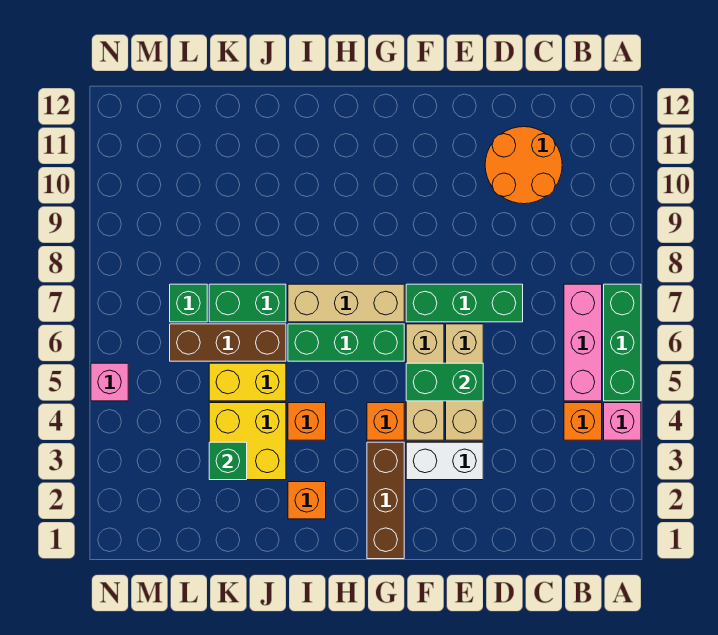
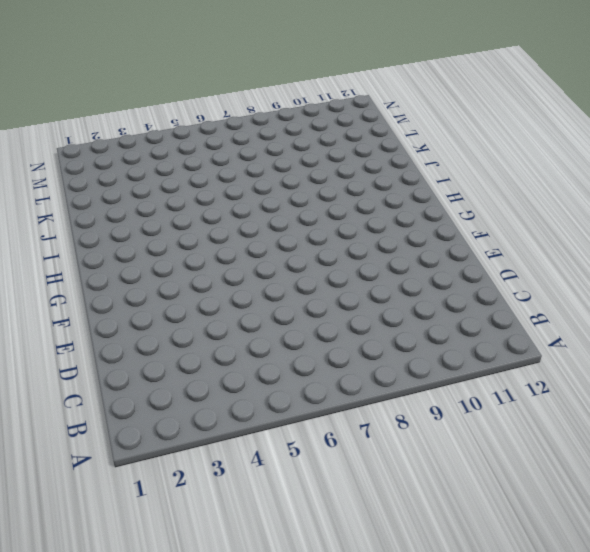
none -> pink 1x1 brick [604,403,641,440]
none -> green 1x3 brick [604,284,641,401]
none -> orange 1x1 brick [564,403,602,440]

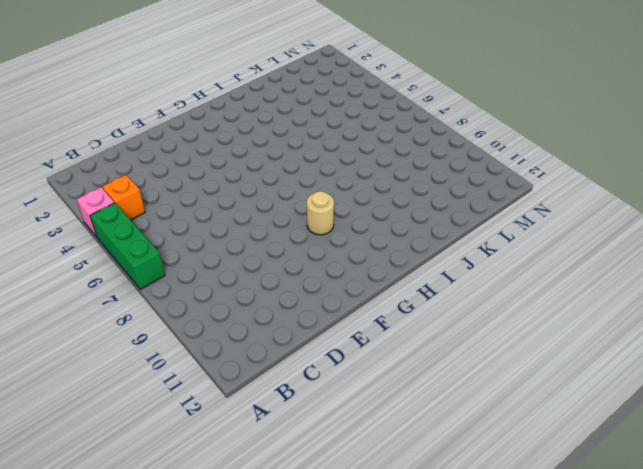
tan 1x1 round brick [307,191,334,235] -> none
none -> pink 1x3 brick [564,284,602,401]
none -> orange 2x2 round brick [485,127,562,204]
none -> green 1x3 brick [406,284,523,322]

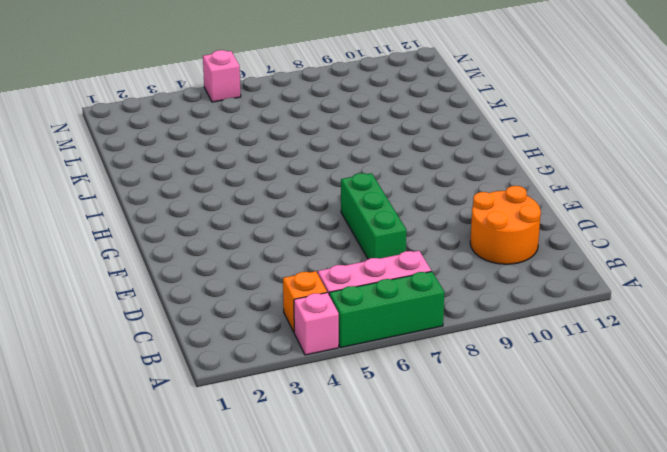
none -> white 1x2 brick [406,442,483,480]
none -> tan 1x3 brick [446,324,483,440]
none -> tan 1x3 brick [406,324,444,440]

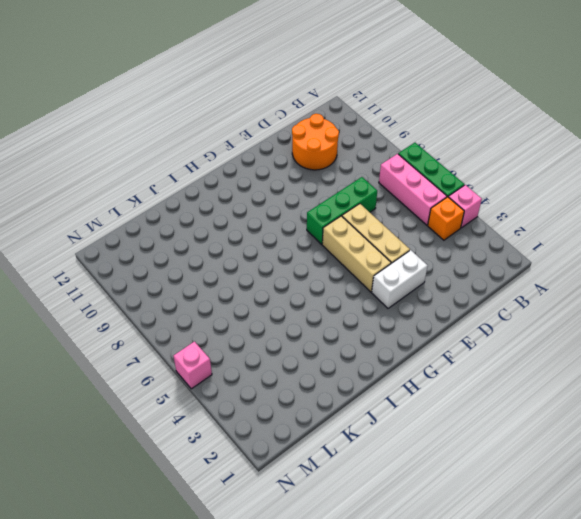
none -> brown 1x3 brick [367,442,404,559]
none -> orange 1x1 brick [367,403,404,440]
none -> green 1x3 brick [288,324,404,361]

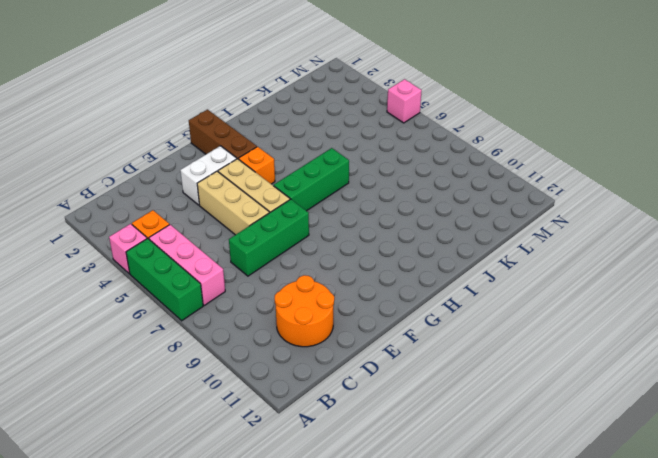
none -> tan 1x3 brick [288,284,404,322]
none -> orange 1x1 brick [288,482,326,519]
none -> orange 1x1 brick [288,403,326,440]

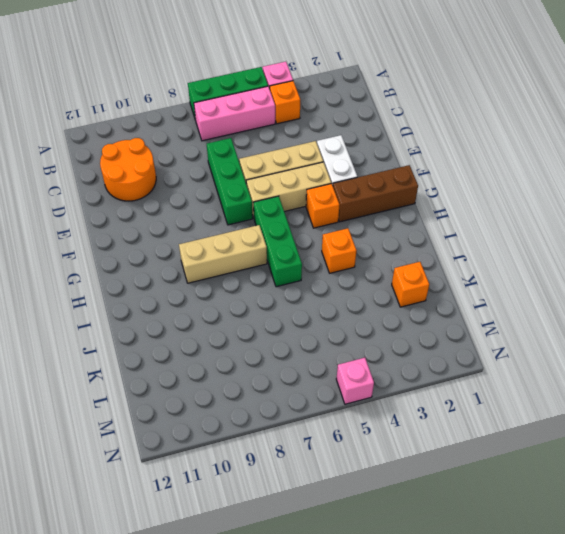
tan 1x3 brick [179,225,267,283] -> tan 1x3 brick turned to [288,284,404,322]
orange 1x1 brick [392,262,429,307] -> orange 1x1 brick moved to [288,482,326,519]
none -> yellow 2x2 brick [209,403,286,480]
none -> yellow 1x2 brick [209,363,286,401]
none -> brown 1x3 brick [170,324,286,361]

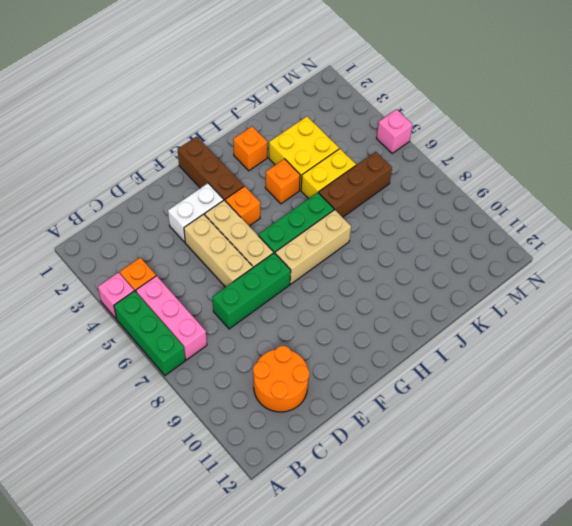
none -> green 1x2 brick [209,284,286,322]
none -> green 1x1 brick [170,284,207,322]
none -> green 1x2 brick [406,363,483,401]

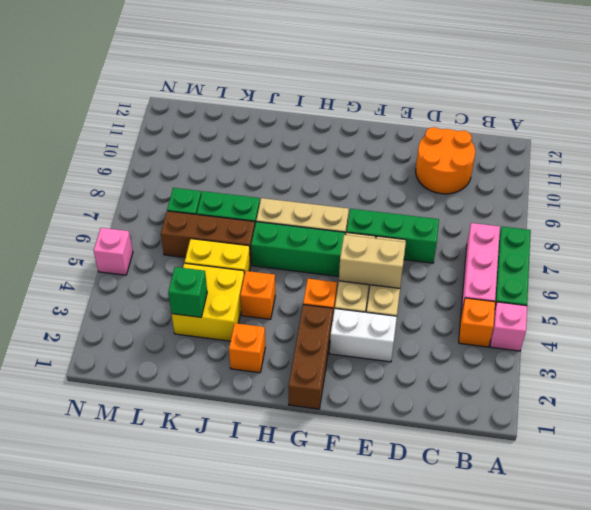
tan 1x2 brick [339,235,406,288] -> green 1x2 brick [406,363,483,401]

